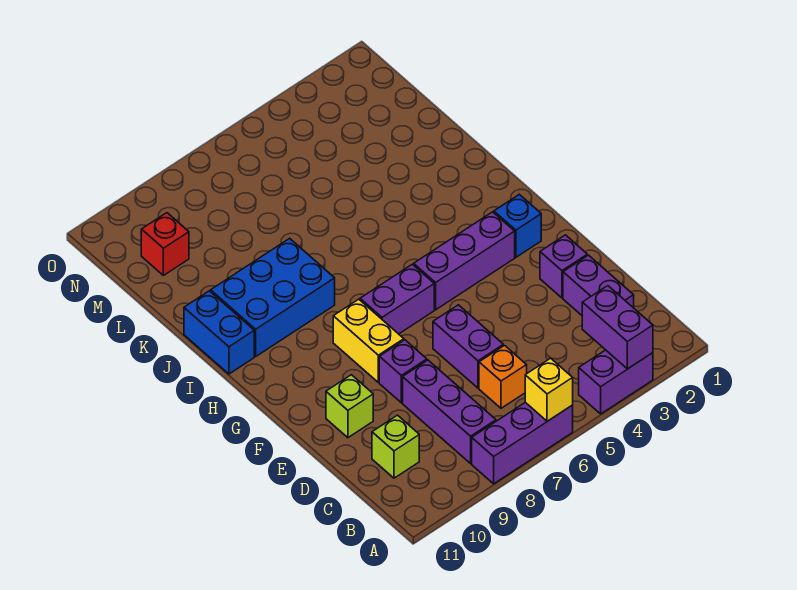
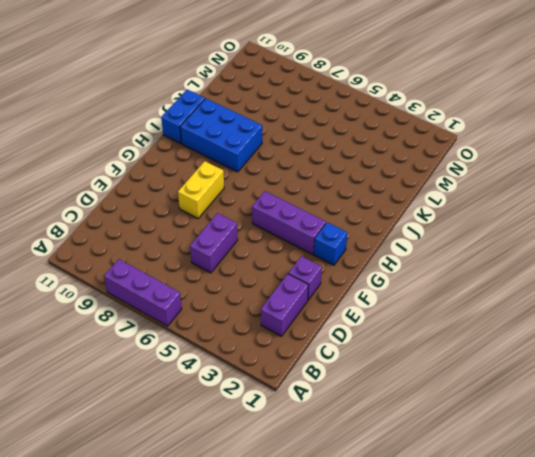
none -> purple 1x2 brick [579,350,653,414]
none -> purple 1x3 brick [403,360,496,463]
none -> orange 1x1 brick [479,346,527,408]

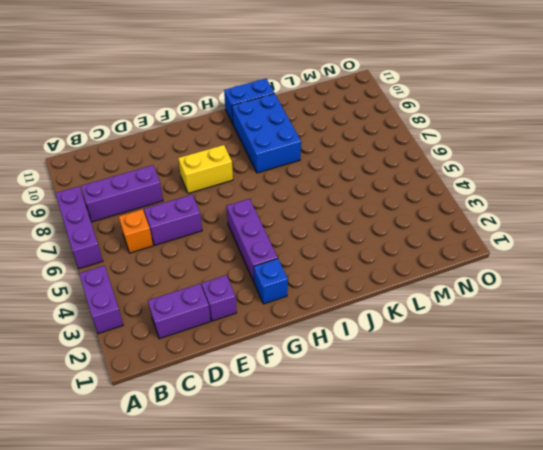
none -> lime 1x1 brick [372,415,419,478]
none -> purple 1x1 brick [379,340,427,403]
none -> lime 1x1 brick [326,375,373,438]

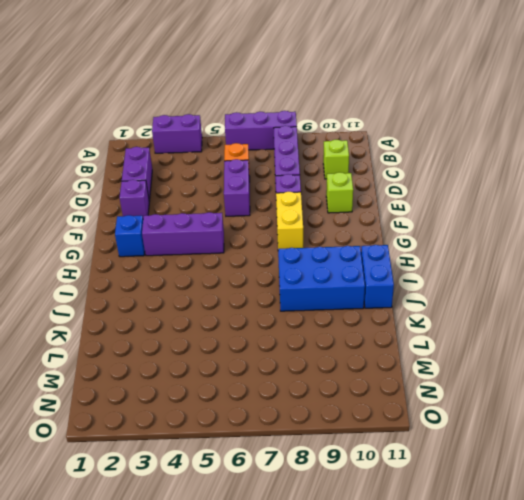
none -> purple 1x2 brick [360,264,434,334]
none -> red 1x1 brick [141,213,189,275]
none -> purple 1x2 brick [582,286,653,369]

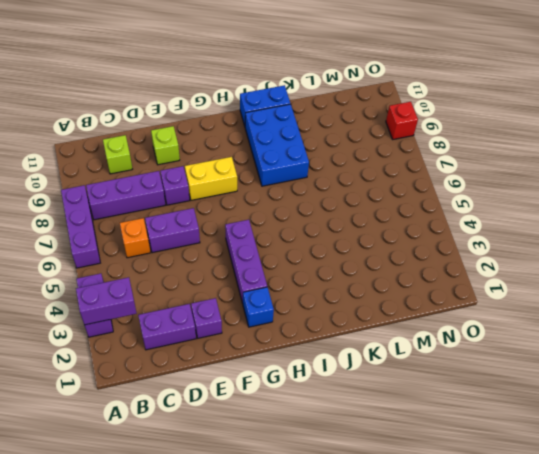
red 1x1 brick [386,102,418,139] -> red 1x1 brick moved to [141,213,189,275]
none -> purple 1x2 brick [360,264,434,334]
none -> yellow 1x1 brick [525,358,573,421]

